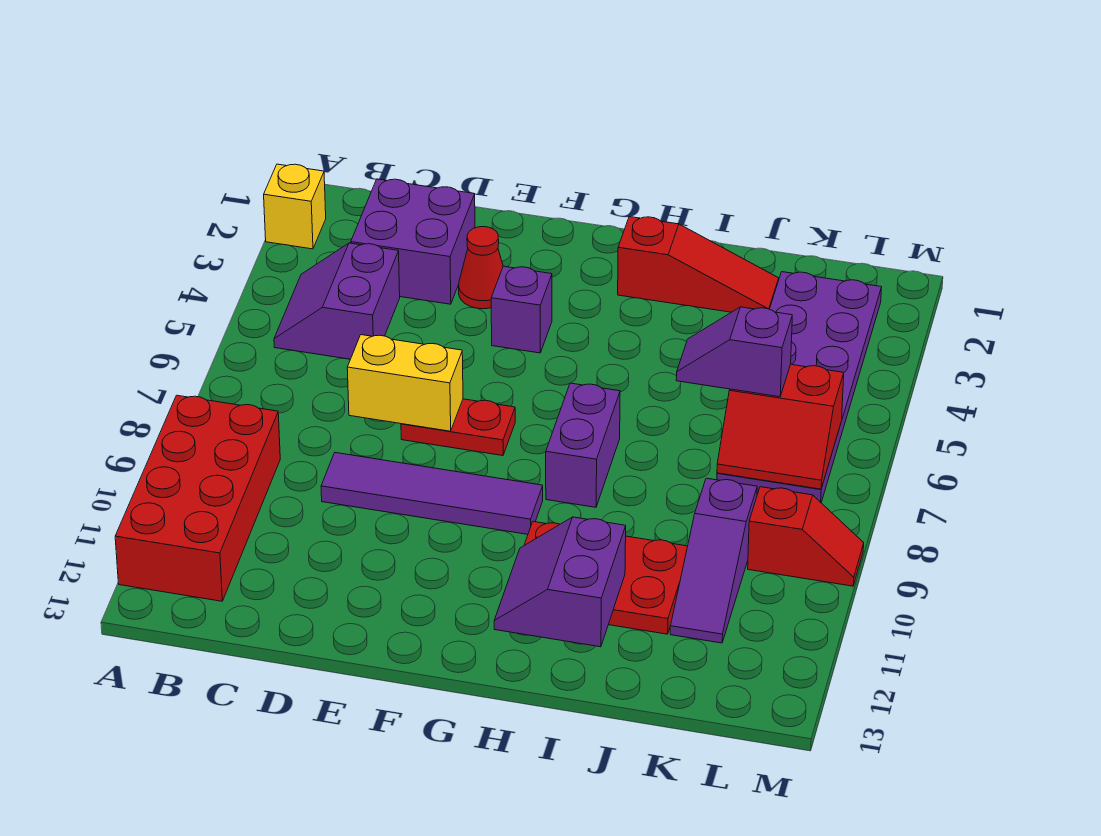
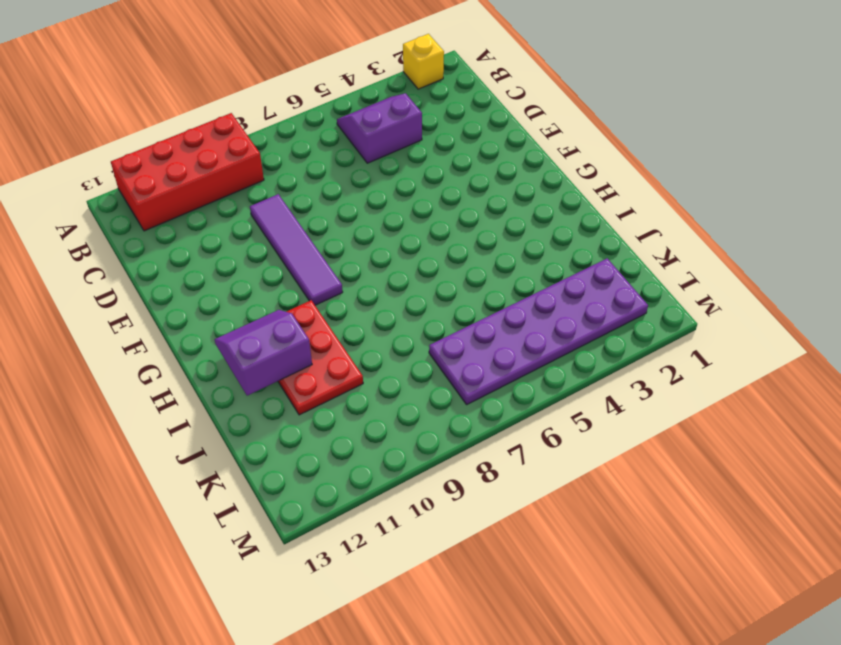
none -> purple 2x2 brick [351,179,475,304]
none -> red 1x1 cone [459,227,503,309]
none -> red 1x2 plate [401,399,515,456]

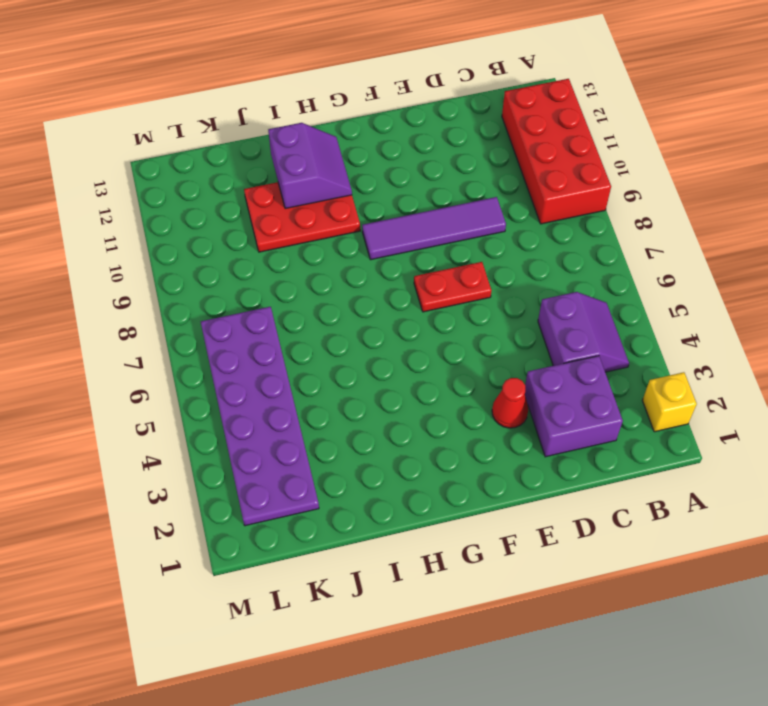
none -> purple 1x1 brick [491,266,552,353]
none -> red 1x3 slope [618,217,779,312]
none -> purple 1x2 brick [546,383,620,507]

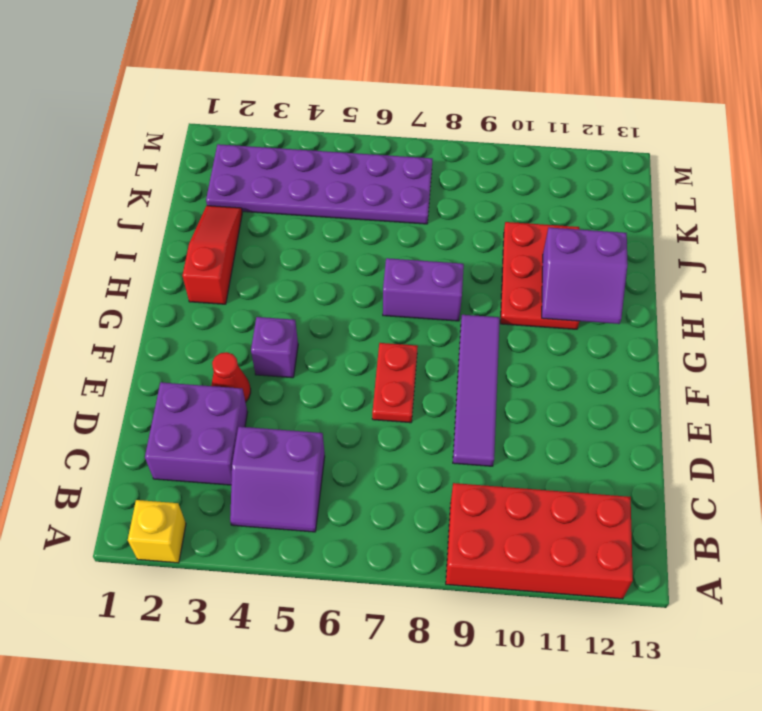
none -> purple 1x3 slope [670,478,757,643]
none -> red 1x2 slope [748,487,864,586]
none -> yellow 1x2 brick [347,335,463,431]

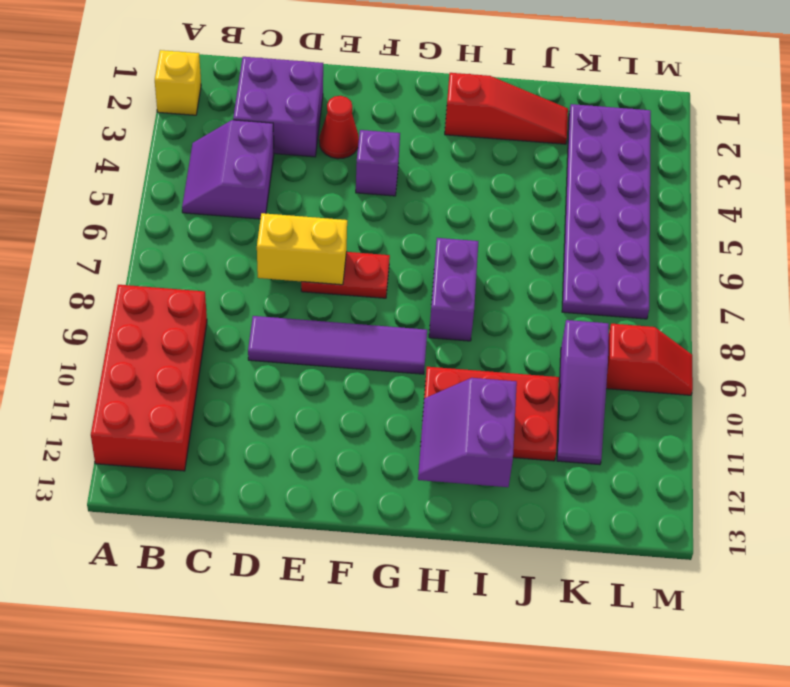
none -> red 2x2 slope [717,364,844,489]
none -> purple 1x2 slope [676,307,792,397]

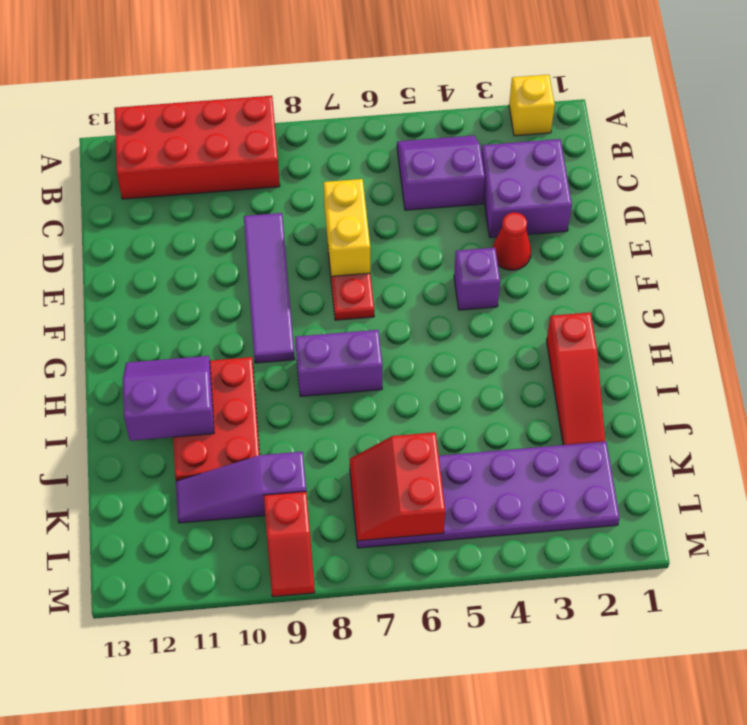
none -> purple 1x2 slope [676,307,792,397]

